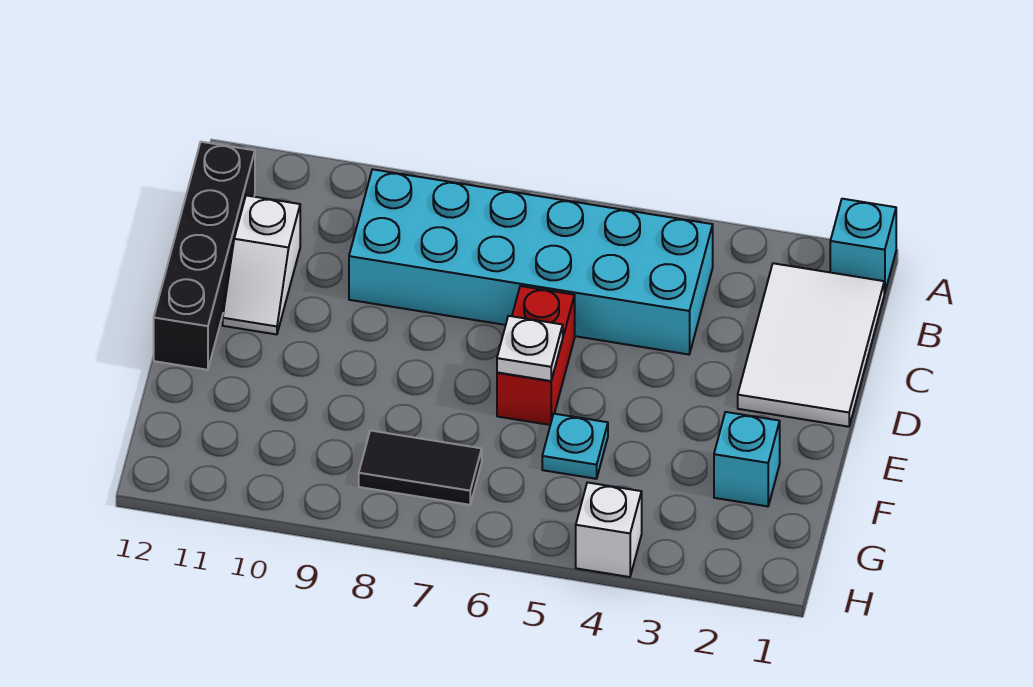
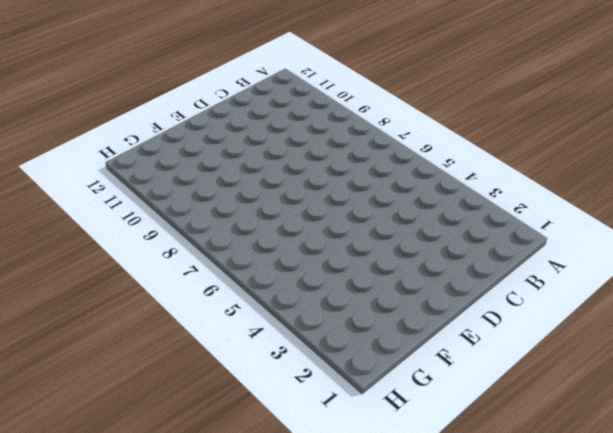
none -> cyan 1x1 brick [830,199,896,293]
none -> white 2x3 tile [738,263,884,427]

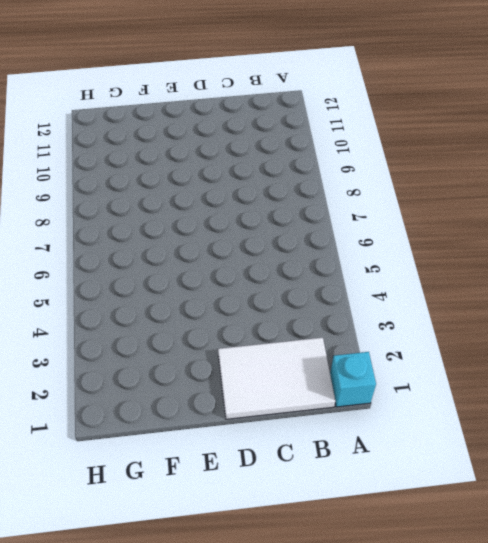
none -> cyan 2x6 brick [349,169,713,354]
none -> black 1x4 brick [154,142,255,370]

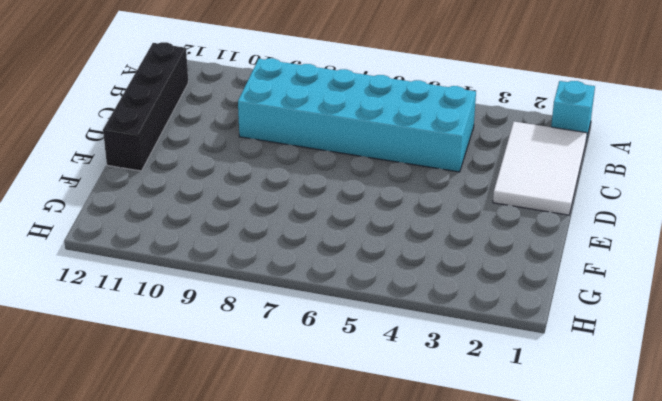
none -> white 1x2 slope [223,195,300,334]
none -> red 1x2 brick [497,286,575,425]

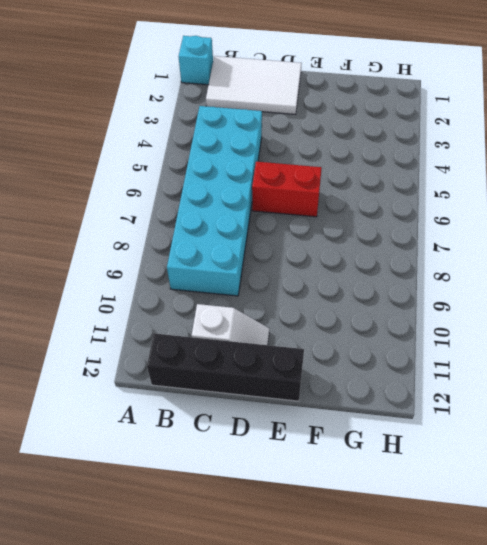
none -> cyan 1x1 brick [714,412,780,506]
none -> cyan 1x1 plate [542,414,608,479]

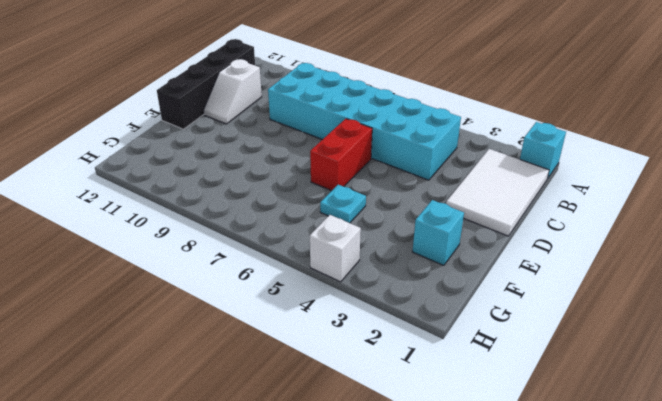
none -> black 1x2 tile [359,430,482,505]
none -> white 1x1 plate [497,316,563,381]

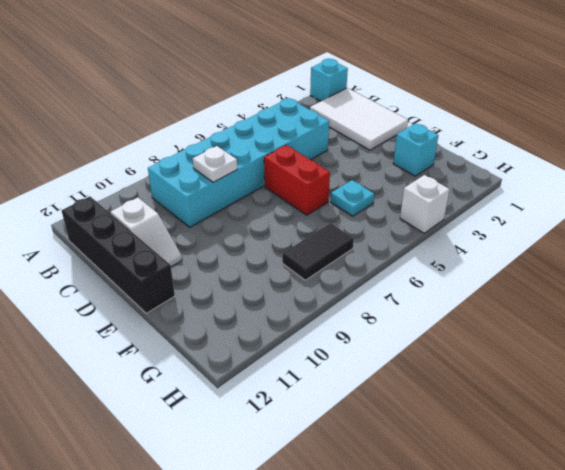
white 1x1 plate [193,146,237,182] -> white 1x1 plate moved to [497,316,563,381]

